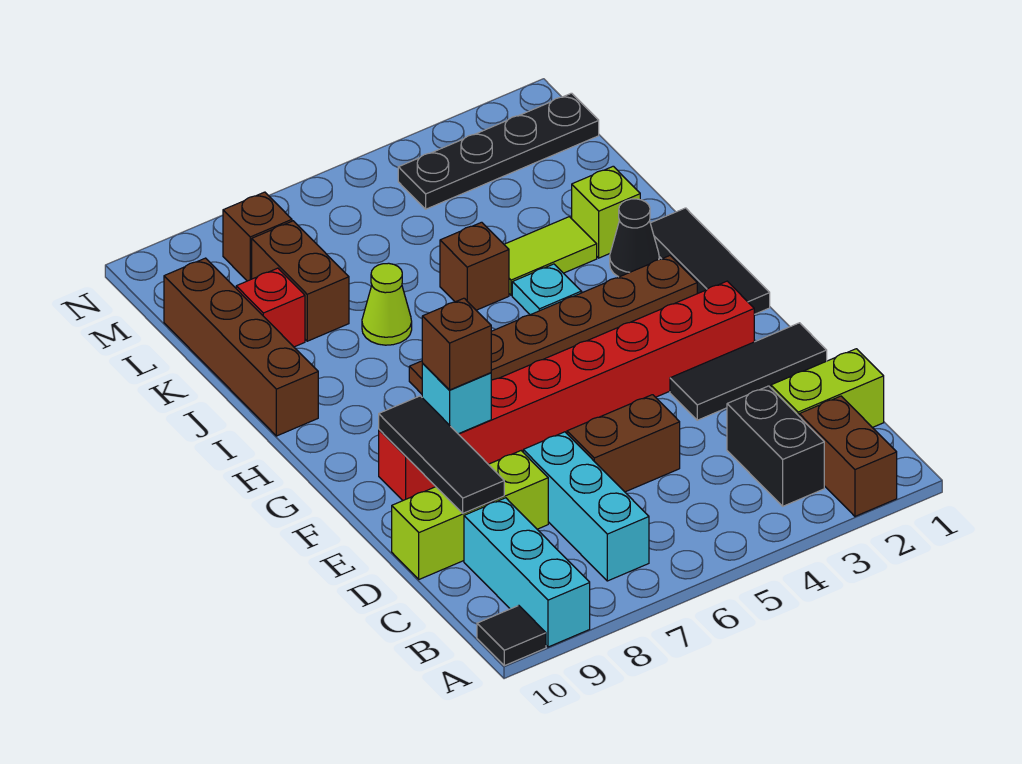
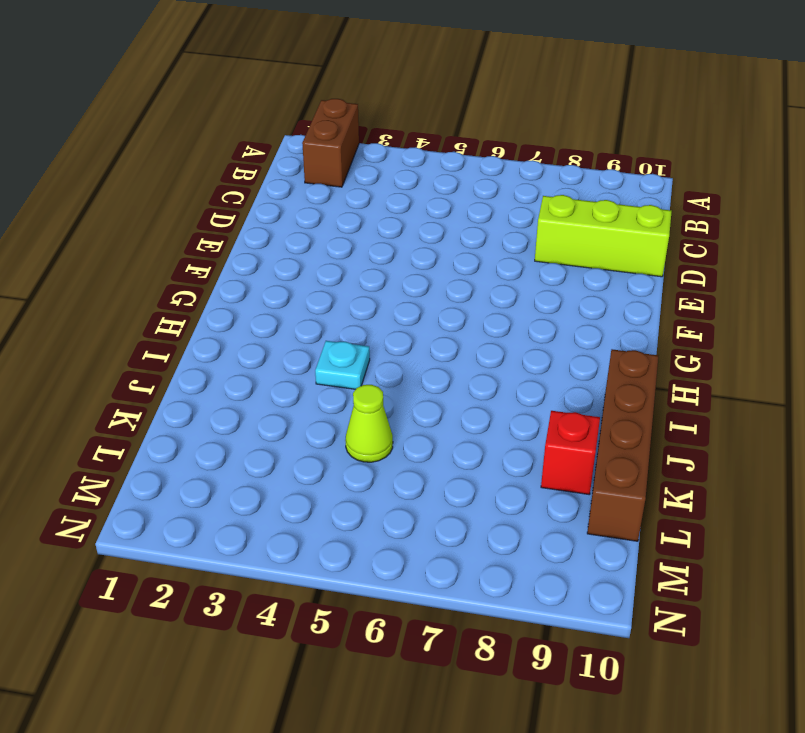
lime 1x1 cone [345,385,393,462] -> lime 1x1 cone moved to [362,263,412,345]
none -> cyan 1x3 brick [464,498,590,647]
none -> black 1x1 tile [477,606,546,666]
none -> black 1x2 brick [727,386,824,506]

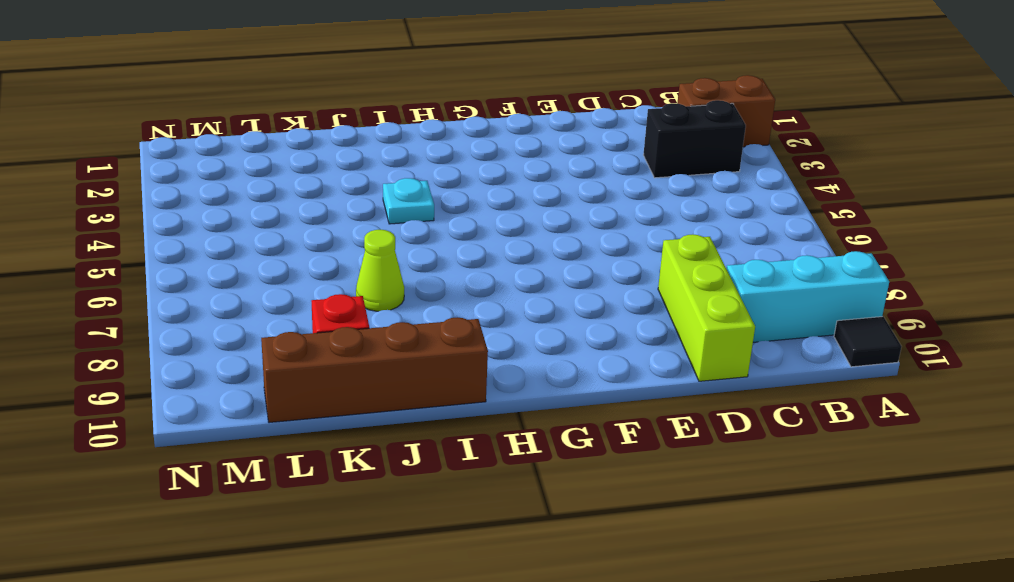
none -> cyan 1x3 brick [523,432,649,581]
none -> lime 1x2 brick [771,349,884,428]
none -> brown 1x2 brick [567,395,680,492]

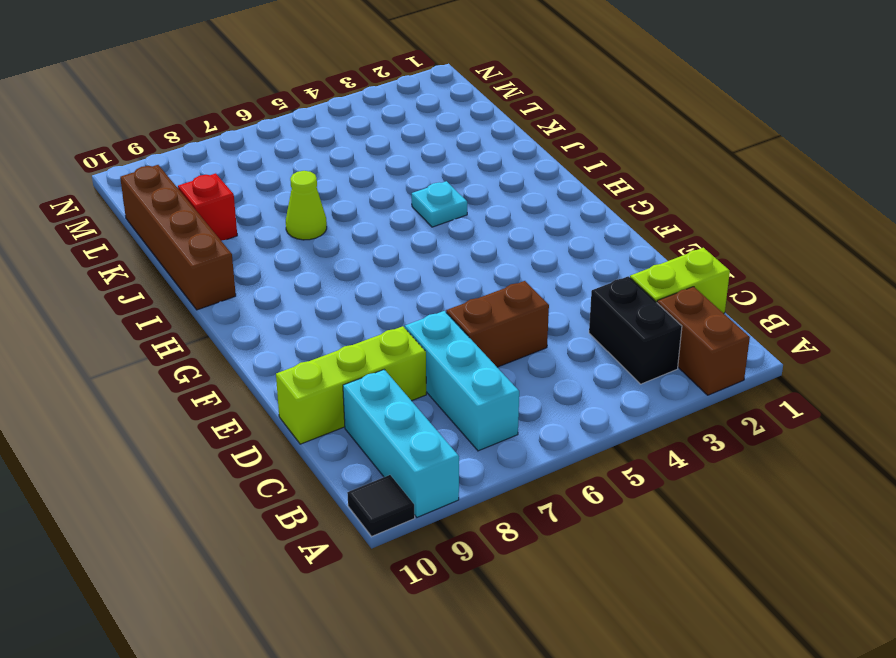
none -> black 1x3 tile [670,323,827,420]
none -> red 1x8 brick [379,281,754,500]
none -> black 1x3 tile [650,208,770,314]

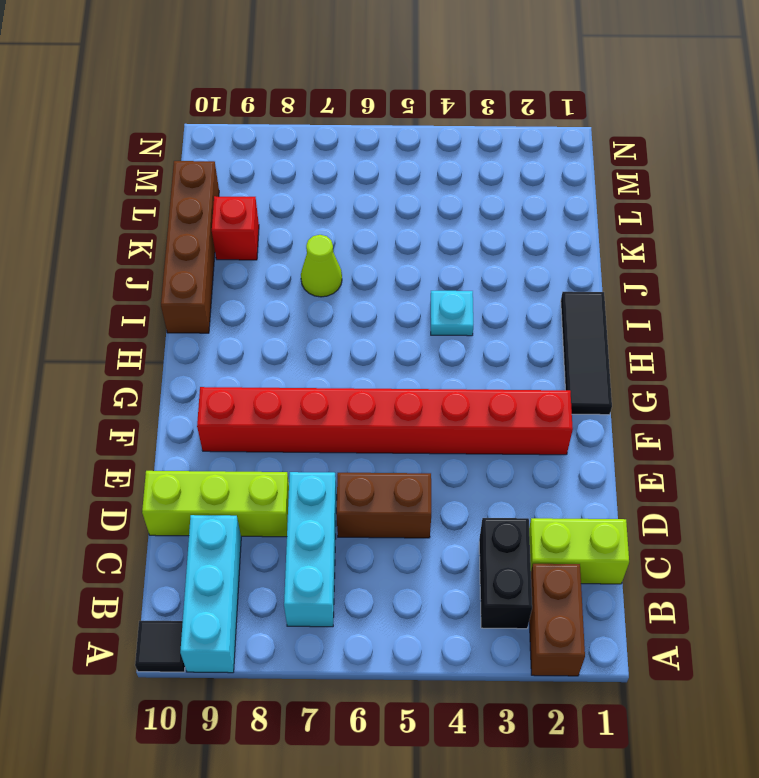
none -> black 1x3 tile [670,323,827,420]
none -> brown 1x6 plate [409,256,697,394]
none -> black 1x1 cone [610,199,659,277]

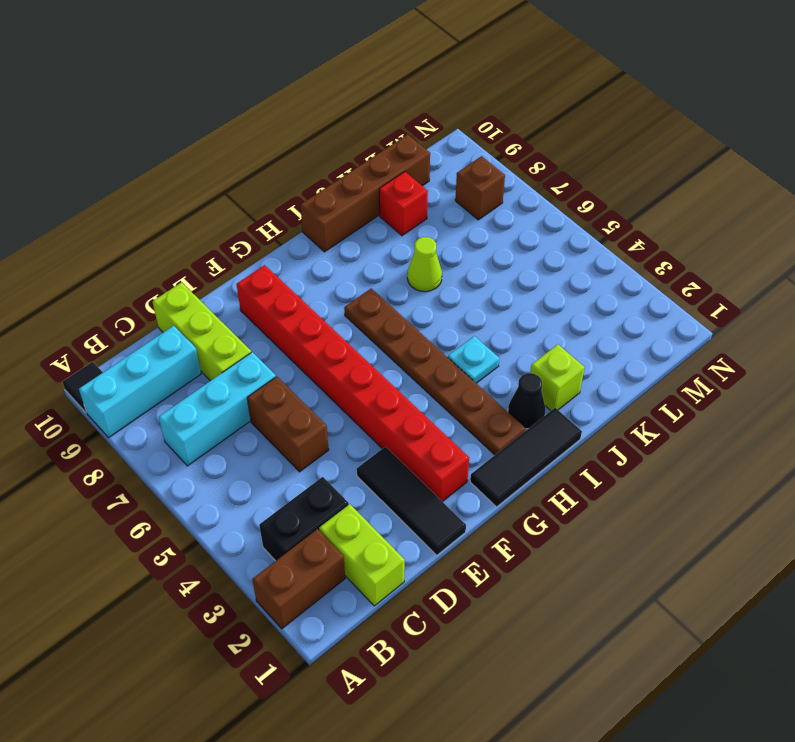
none -> lime 1x2 tile [504,217,597,295]
none -> brown 1x1 brick [440,222,509,310]
none -> brown 1x2 brick [252,221,349,341]

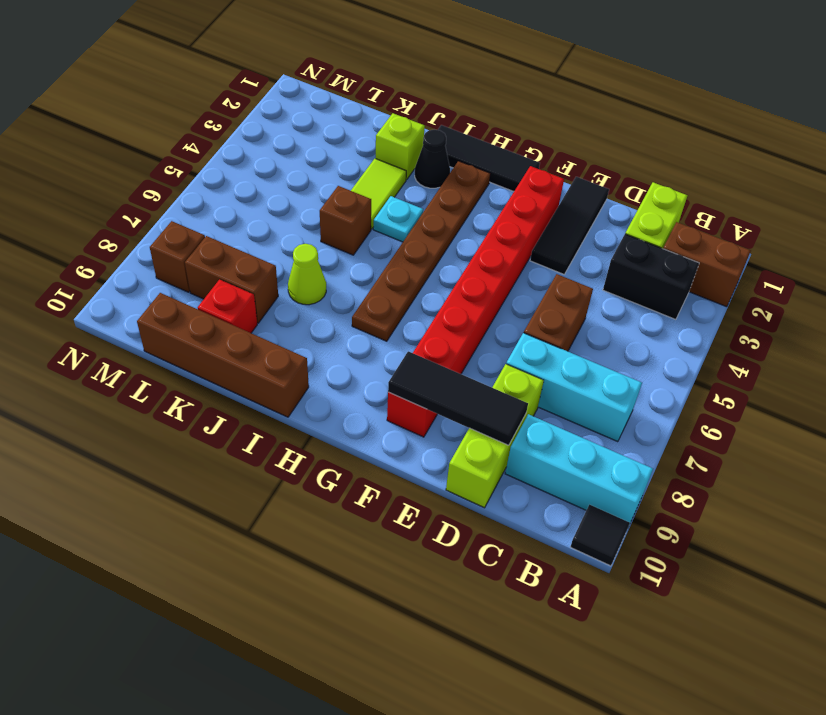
none -> black 1x4 plate [398,93,599,209]
none -> cyan 1x1 brick [422,364,491,434]
none -> brown 1x1 brick [422,298,491,390]

